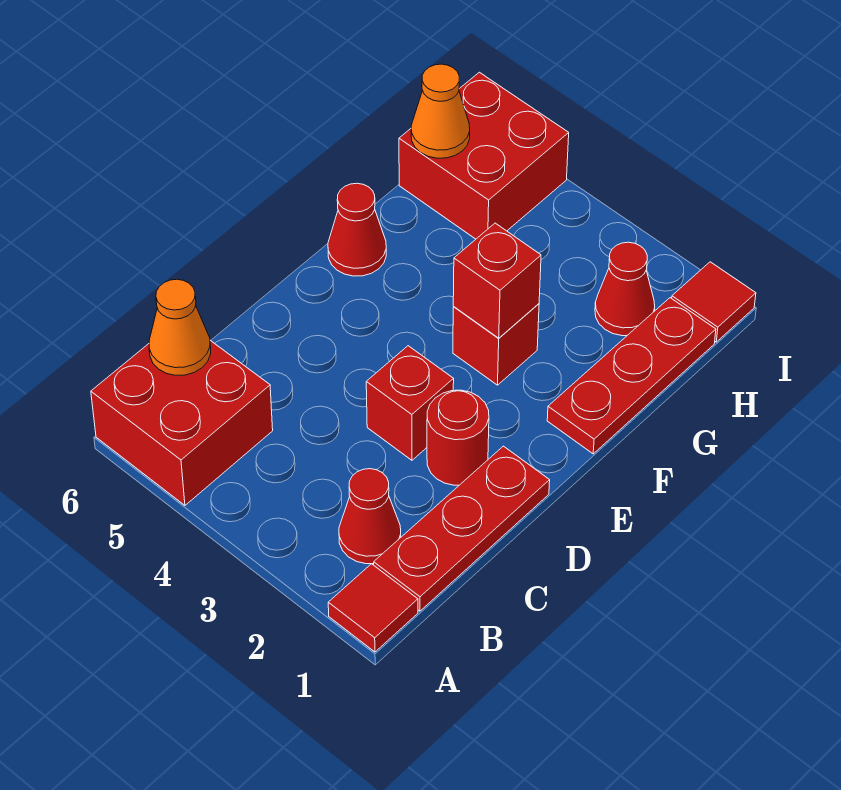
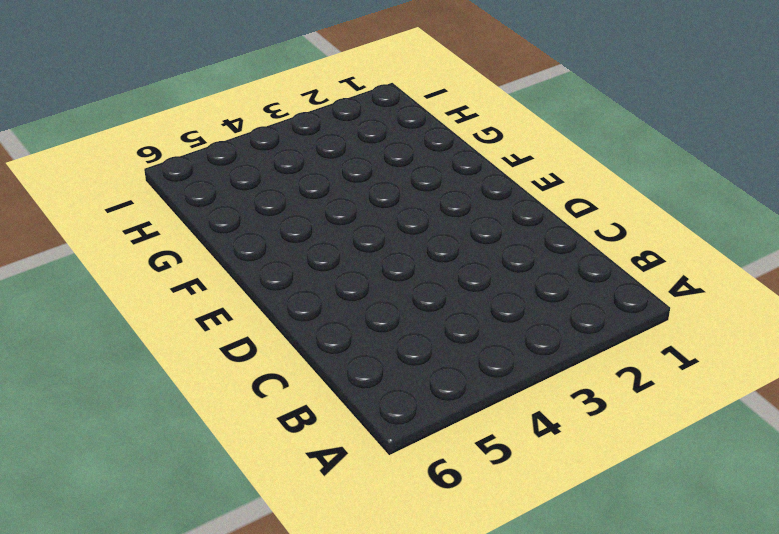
none -> red 1x1 tile [328,564,418,652]
none -> red 2x2 brick [91,340,273,505]
none -> red 1x3 plate [374,446,550,611]

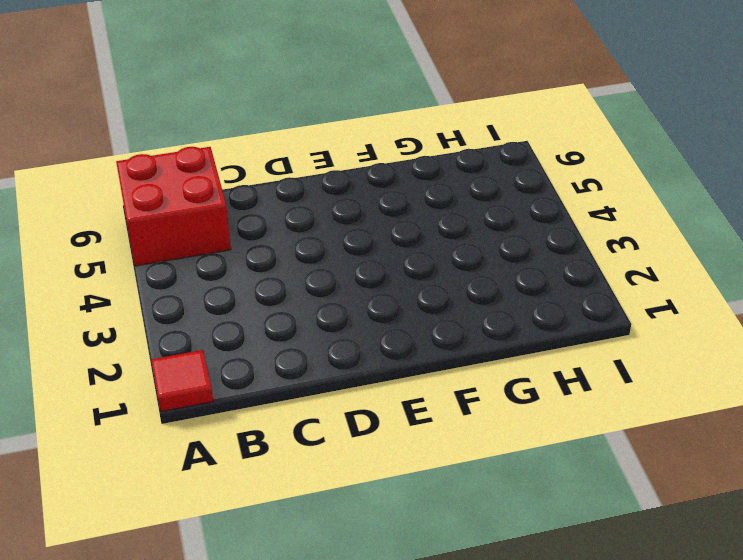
none -> red 1x3 plate [374,446,550,611]
none -> red 1x1 cone [339,469,401,564]
none -> red 1x1 round brick [427,390,489,485]

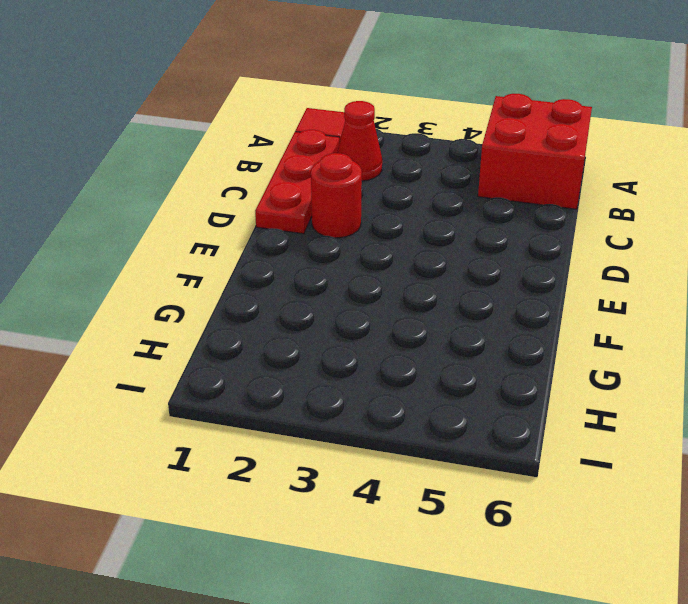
none -> red 1x1 brick [366,346,454,460]
none -> red 1x3 plate [547,298,716,454]
none -> red 1x1 brick [453,304,539,385]

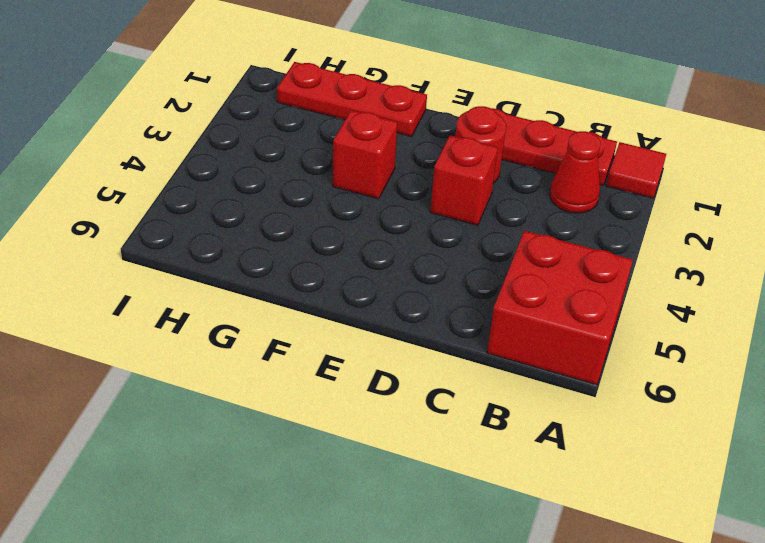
none -> red 1x1 cone [328,183,386,276]
none -> red 1x1 cone [595,242,655,336]
none -> red 2x2 brick [399,72,569,239]

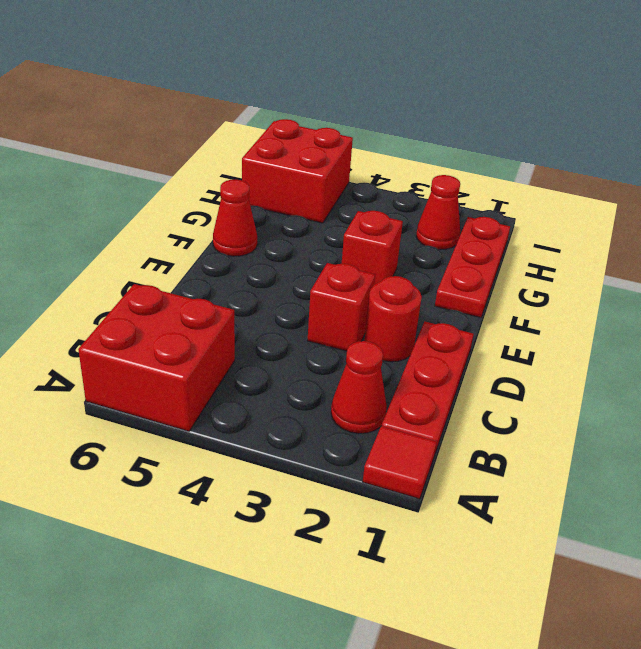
none -> red 1x1 tile [672,262,756,342]
none -> orange 1x1 cone [149,279,211,375]
none -> red 1x1 brick [453,223,541,338]

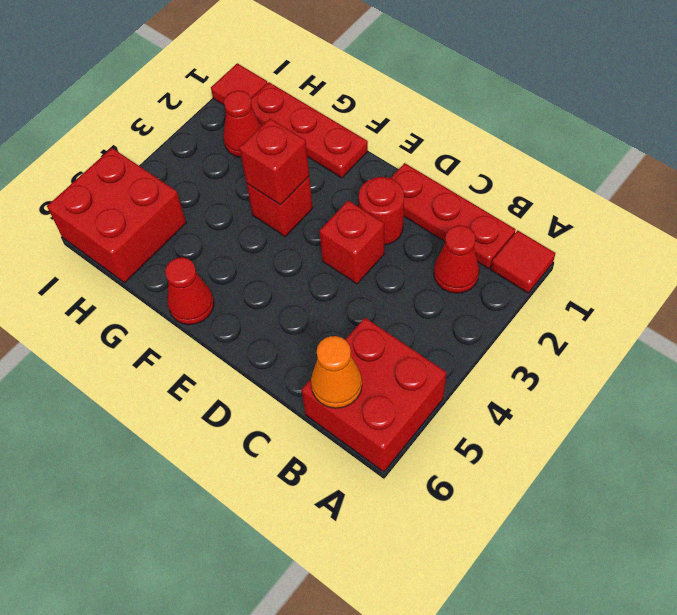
none -> orange 1x1 cone [411,64,470,158]

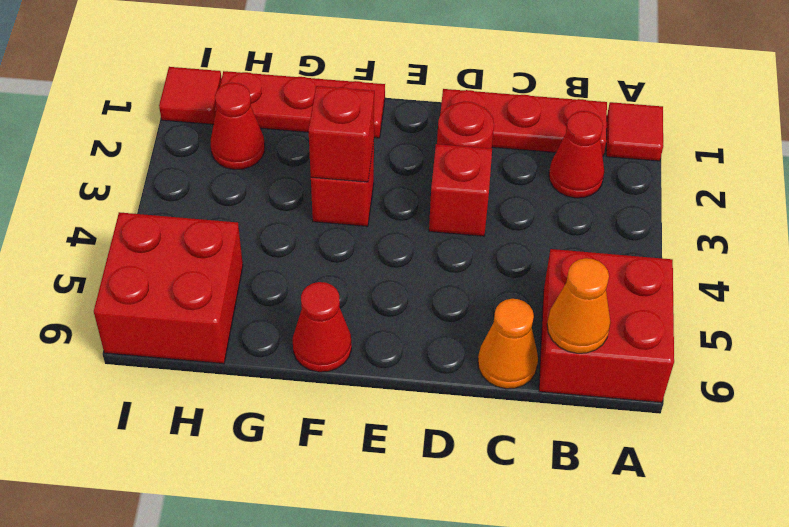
orange 1x1 cone [478,299,538,389] -> orange 1x1 cone moved to [411,64,470,158]

